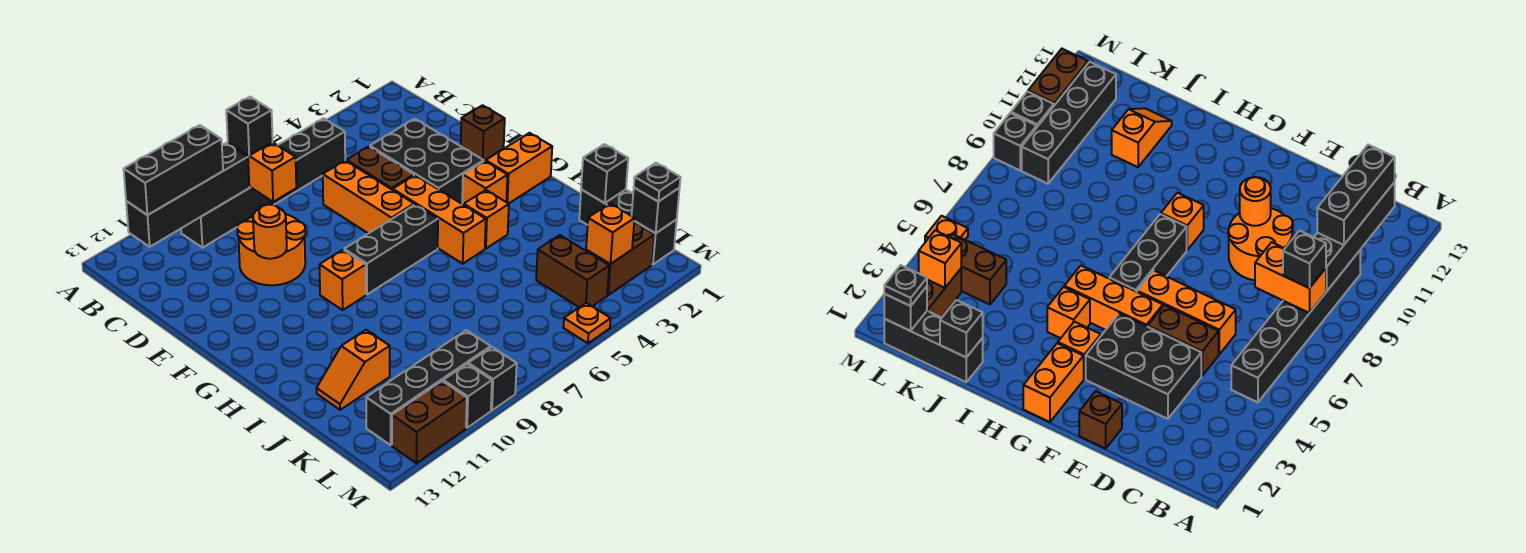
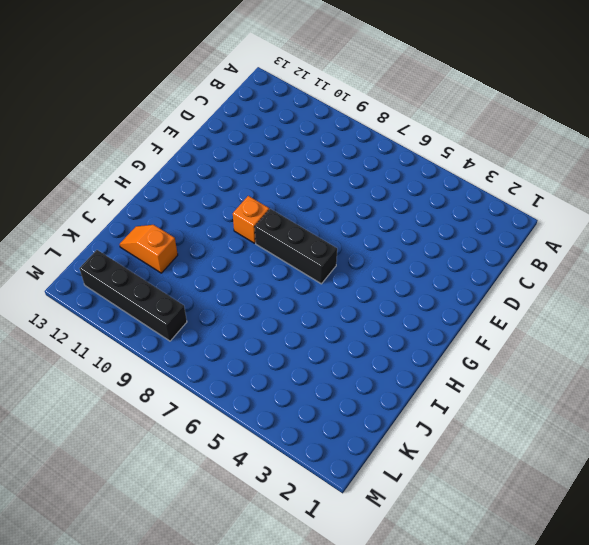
none -> black 1x6 brick [181,118,345,248]
none -> black 2x3 brick [370,119,484,204]
none -> brown 1x2 brick [346,146,414,190]
none -> orange 1x3 brick [323,160,414,234]

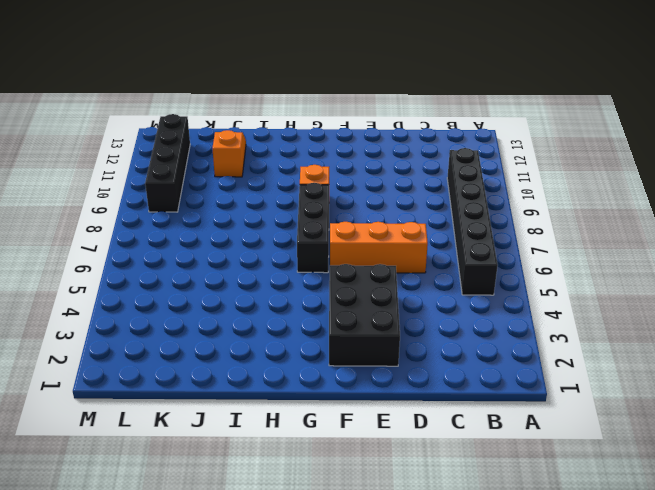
black 2x3 brick [329,264,400,366] -> black 2x3 brick turned to [370,119,484,204]
none -> brown 1x2 brick [346,146,414,190]
none -> orange 2x2 round brick [237,214,305,285]
none -> brown 1x1 brick [461,105,505,161]
none -> orange 1x3 brick [393,175,486,264]

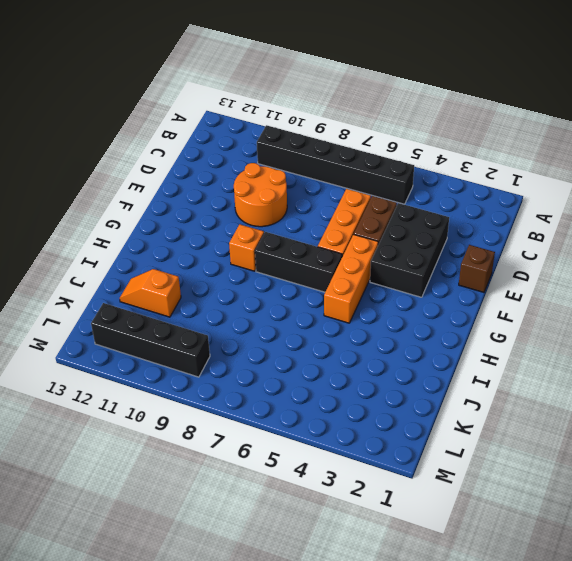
none -> orange 1x2 brick [486,133,552,204]
none -> orange 1x1 brick [462,161,507,205]
none -> orange 1x1 brick [464,190,509,249]
none -> black 1x3 brick [579,189,677,264]

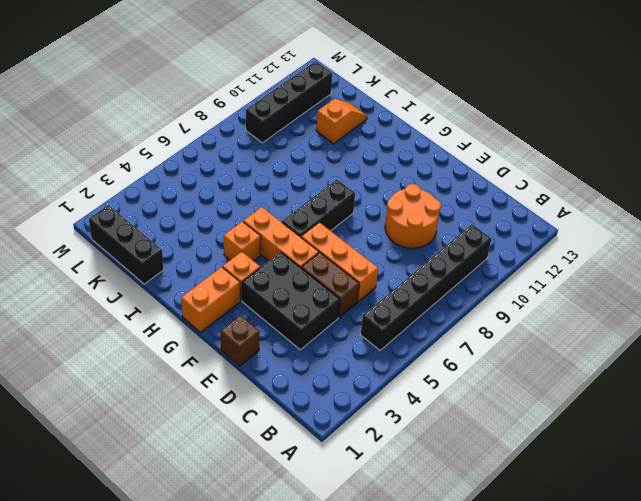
none -> orange 1x1 brick [319,250,366,310]
none -> brown 1x2 brick [536,235,609,307]
none -> brown 1x2 brick [586,223,654,295]
none -> orange 1x1 plate [563,303,611,343]

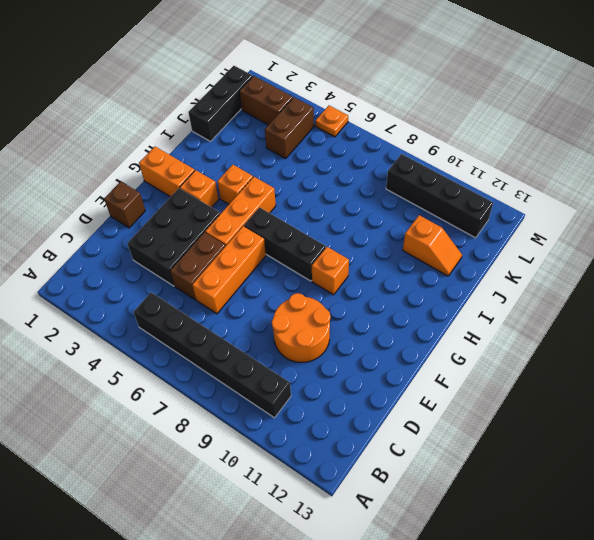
none -> black 1x1 brick [468,347,517,410]
none -> black 1x1 brick [443,364,492,428]
none -> brown 1x2 brick [392,381,467,463]
none -> orange 1x2 brick [228,142,296,202]

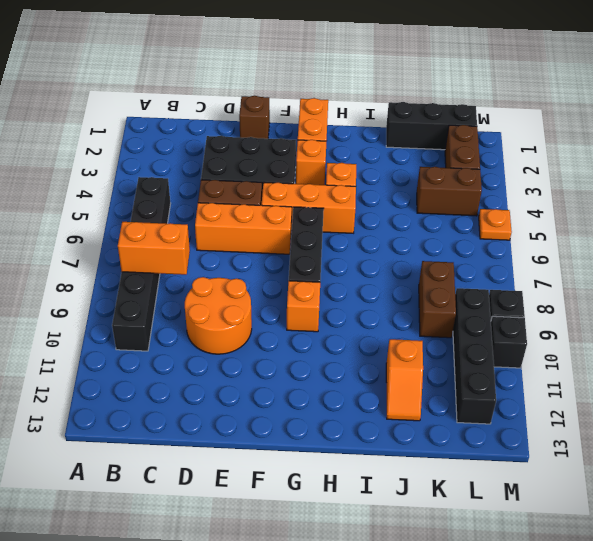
brown 1x2 brick [419,261,456,338] -> brown 1x2 brick moved to [392,381,467,463]
none -> black 1x4 brick [126,143,249,247]
none -> orange 1x1 round brick [253,205,287,259]
none -> black 1x1 brick [581,144,628,203]
none -> black 1x1 brick [632,188,680,233]

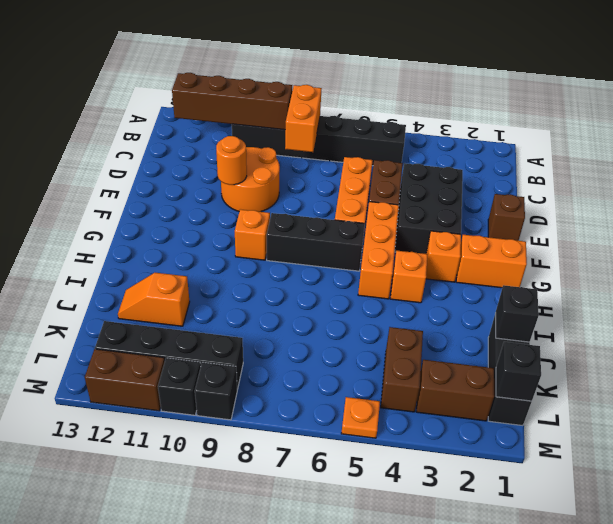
brown 1x4 brick [172,73,292,130] -> black 1x4 brick [126,143,249,247]
none -> orange 1x1 brick [586,204,635,264]
none -> black 1x1 brick [226,97,273,155]
none -> black 1x3 brick [124,125,223,215]
none -> black 1x1 plate [634,163,681,202]

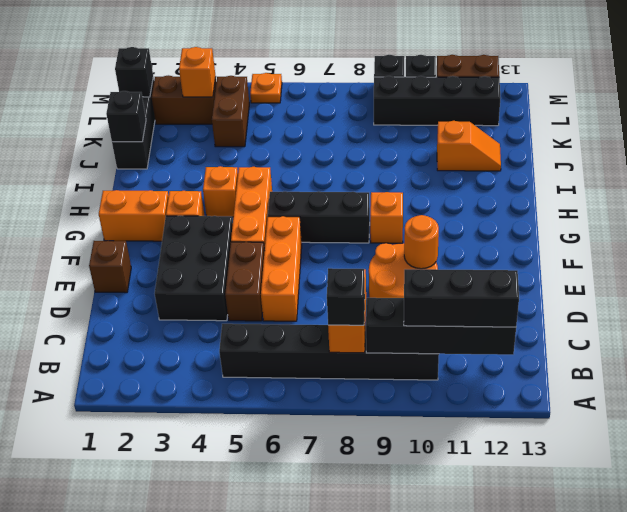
none -> black 1x1 plate [634,163,681,202]

